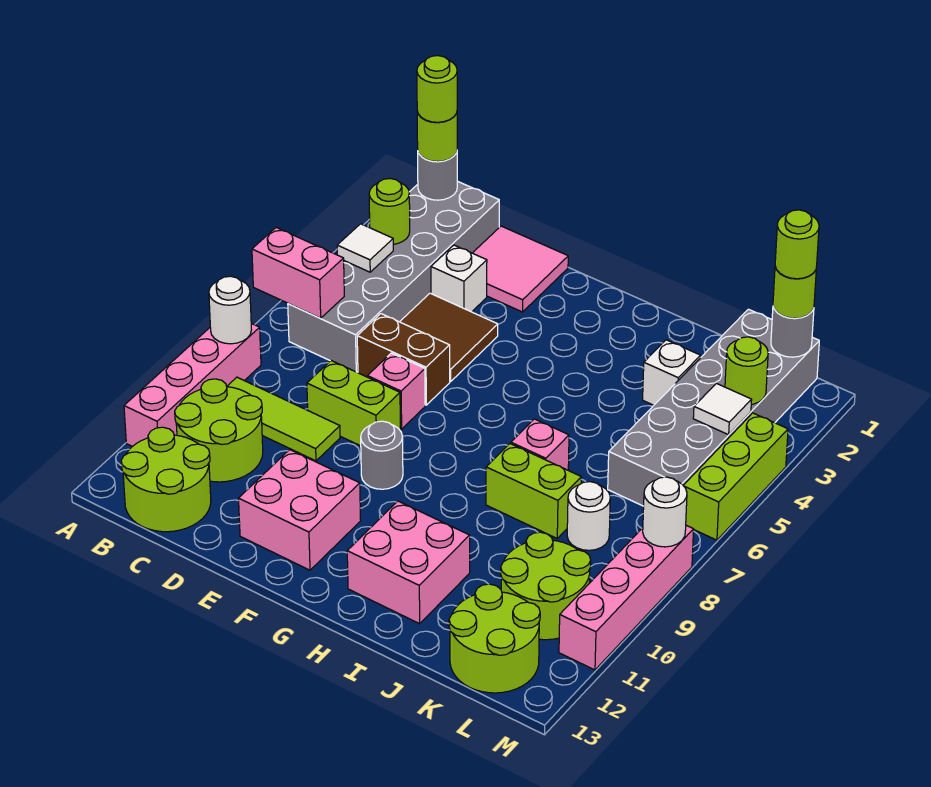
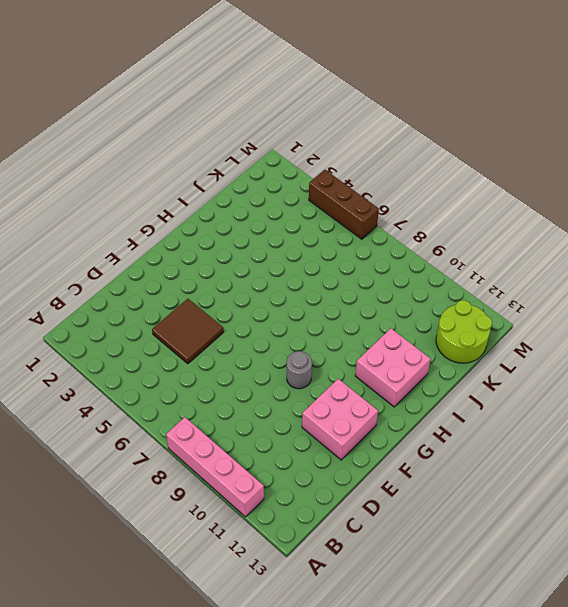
brown 1x3 brick [309,170,379,239] -> lime 1x3 brick [683,413,788,540]
none -> grey 2x6 brick [288,181,499,372]
none -> lime 1x3 tile [227,377,340,461]
none -> lime 2x2 round brick [175,379,263,482]
none -> lime 2x2 round brick [121,427,211,532]

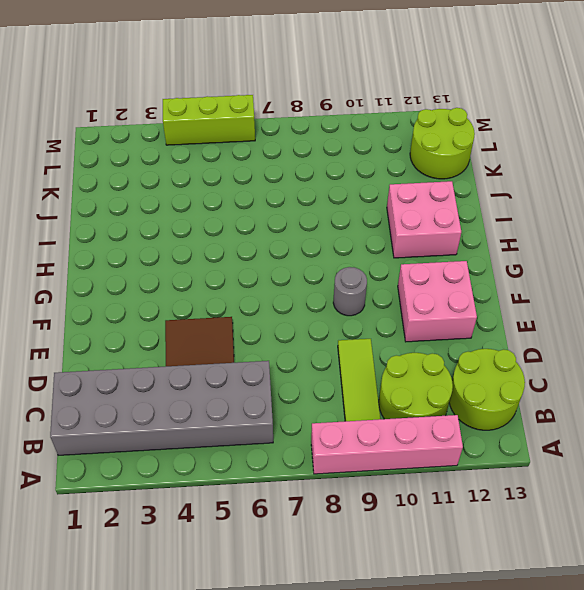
none -> pink 2x2 tile [473,226,568,312]
none -> white 1x1 brick [431,245,487,312]
none -> brown 1x2 brick [357,314,450,405]
none -> lime 1x2 brick [307,361,400,446]

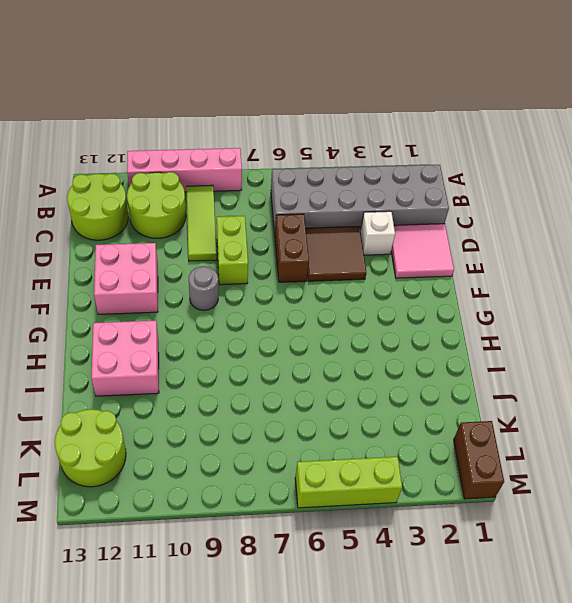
brown 1x2 brick [454,421,504,499] -> grey 2x6 brick [608,309,819,506]
none -> pink 1x1 brick [367,353,425,429]
none -> pink 1x1 brick [511,419,569,470]
none -> lime 1x2 brick [486,444,581,538]
none -> white 1x1 brick [643,340,701,405]

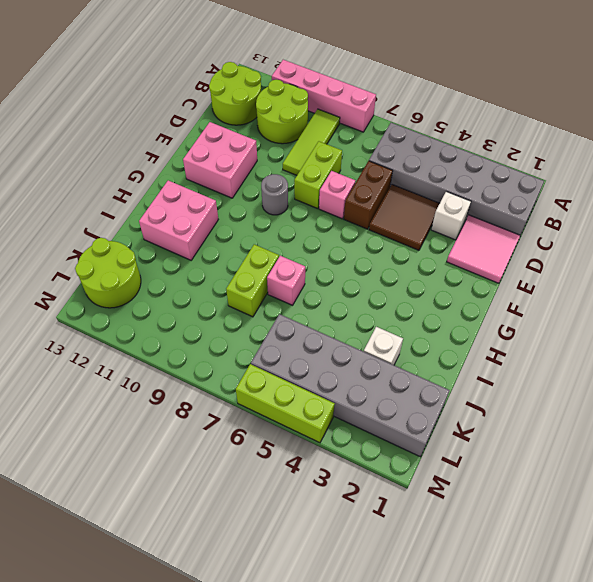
none -> white 1x1 round brick [567,482,610,550]
none -> lime 2x2 round brick [501,532,591,640]
none -> pink 1x4 brick [559,525,694,670]
none -> pink 1x2 brick [252,228,344,318]

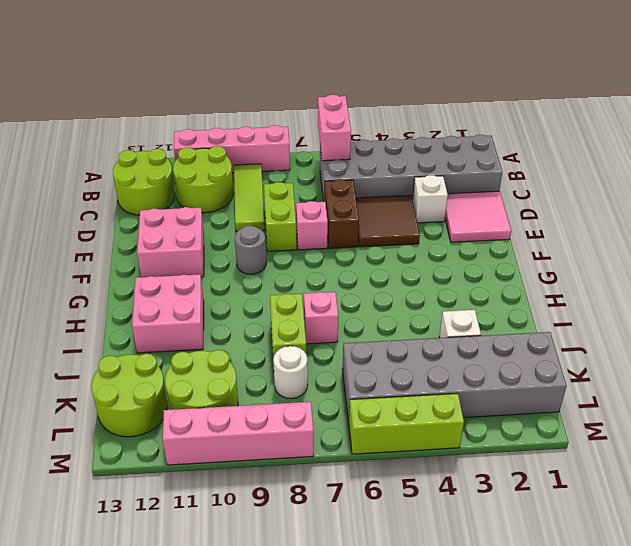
none -> white 1x1 round brick [209,276,251,344]
none -> grey 1x1 round brick [418,153,457,200]
none -> lime 1x1 round brick [369,179,410,244]
none -> white 1x1 tile [337,224,393,272]

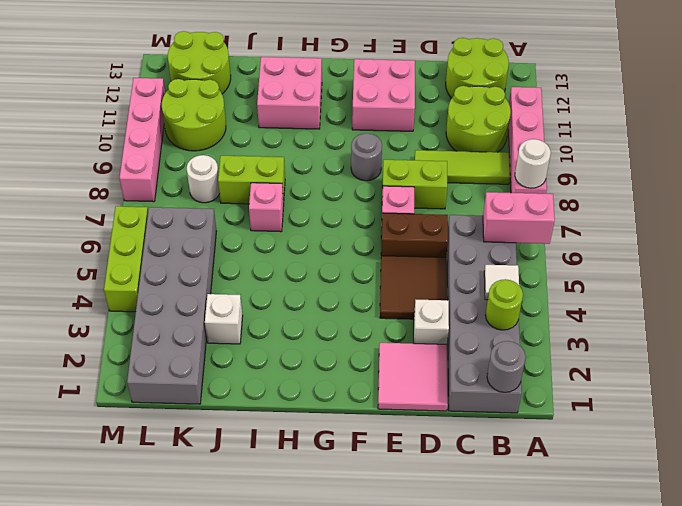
none -> grey 1x1 round brick [771,307,814,357]
none -> lime 1x1 round brick [725,337,768,404]
none -> white 1x1 tile [693,383,752,435]
none -> white 1x1 round brick [643,477,687,547]

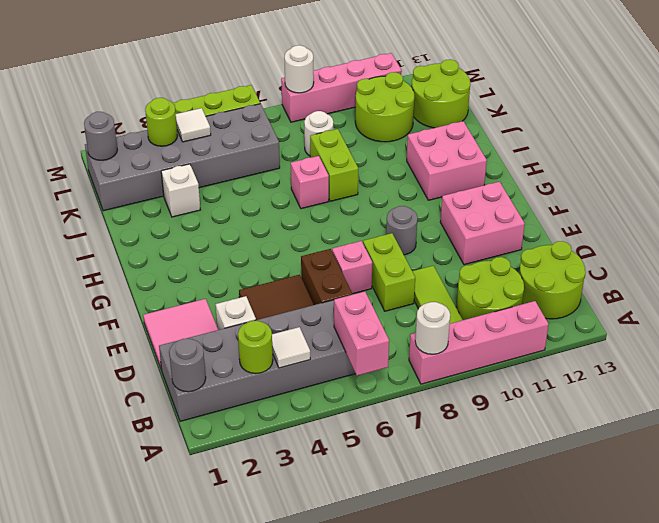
none -> lime 1x1 round brick [417,112,457,162]
none -> lime 1x1 round brick [773,267,816,318]
none -> lime 1x1 round brick [417,56,457,122]
none -> lime 1x1 round brick [775,210,819,279]

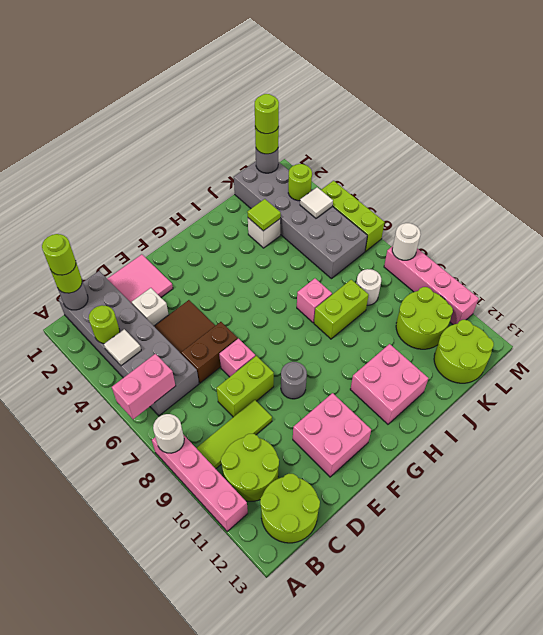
lime 1x1 tile [247,199,281,231] -> none

